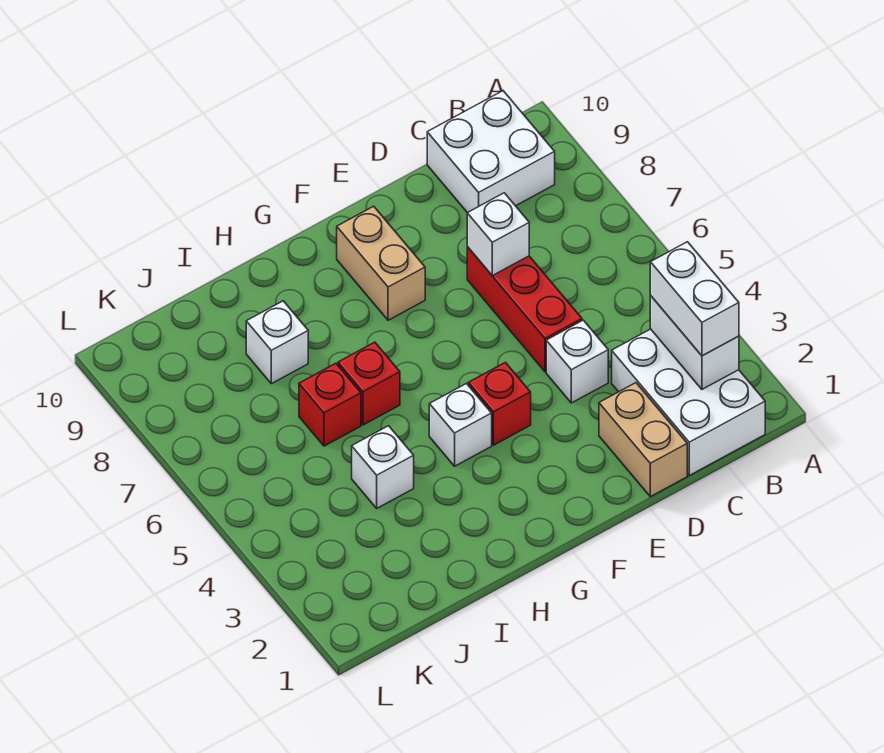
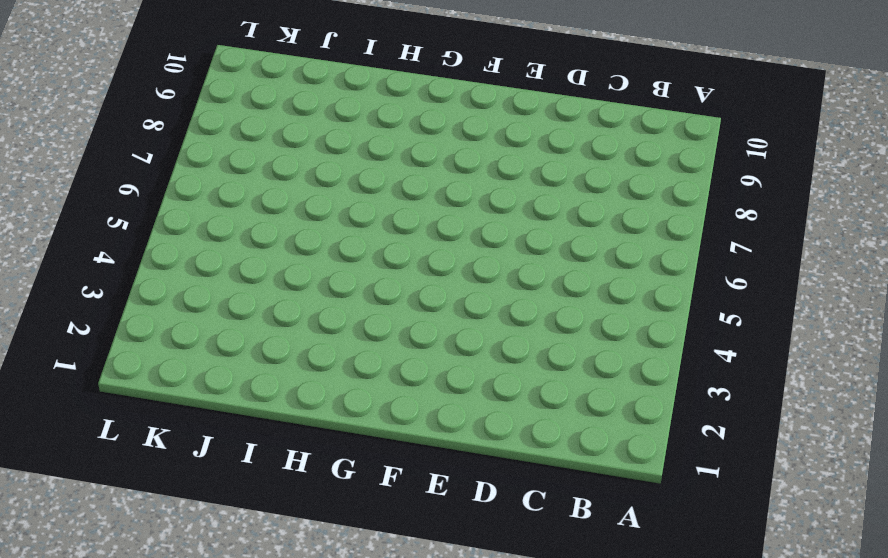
none -> white 2x3 brick [612,329,765,475]
none -> white 2x2 brick [427,91,555,213]
none -> tan 1x2 brick [599,383,687,497]

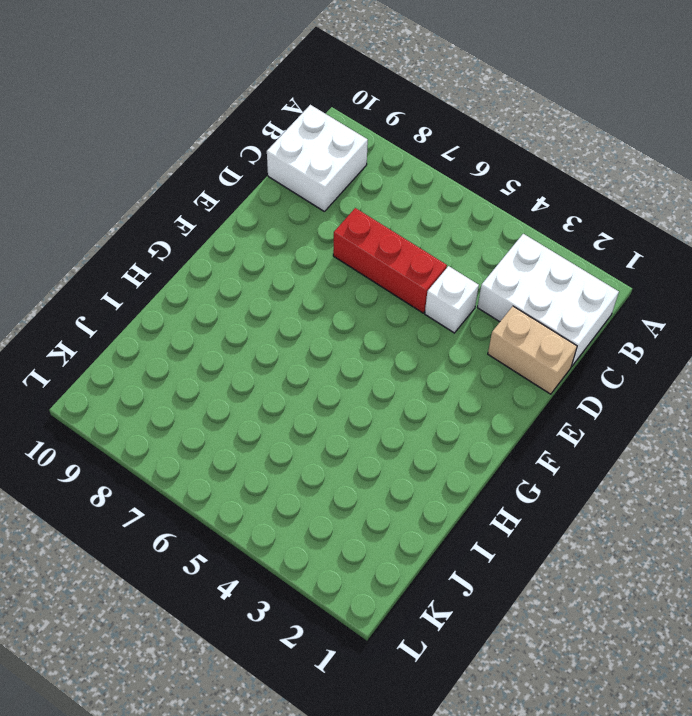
none -> red 1x1 brick [468,362,531,445]
none -> tan 1x2 brick [337,206,425,320]
none -> white 1x1 brick [429,384,492,466]

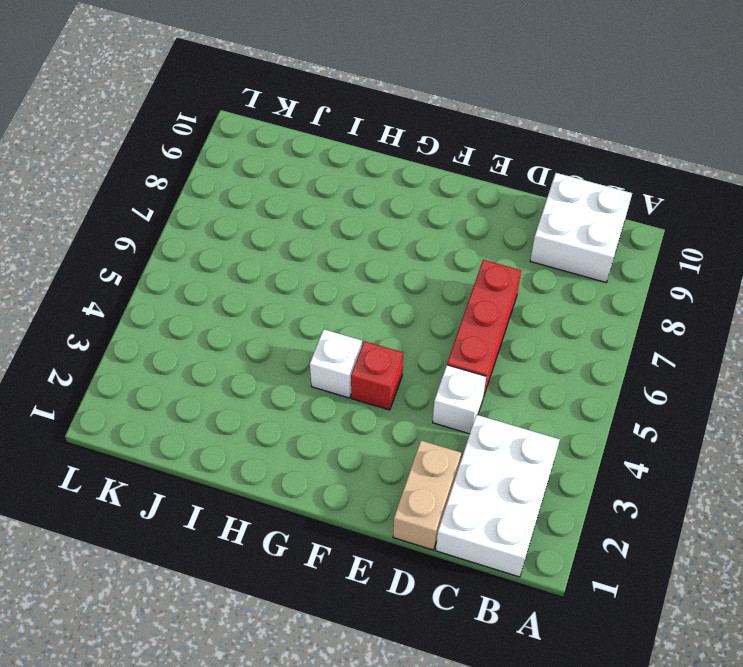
none -> tan 1x2 brick [337,206,425,320]
none -> red 1x1 brick [338,342,400,425]
none -> white 1x1 brick [352,426,414,508]

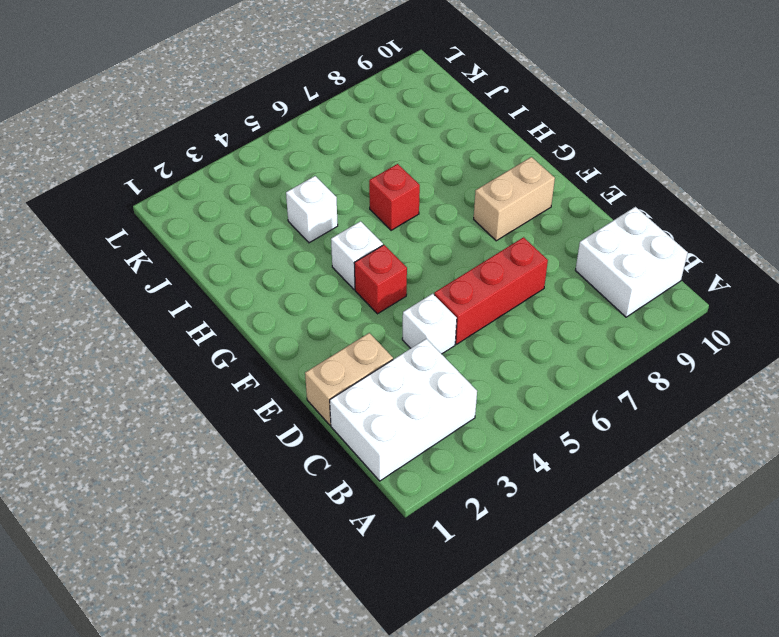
none -> red 1x1 brick [299,363,361,446]
none -> white 1x1 brick [246,301,308,384]
none -> white 1x2 brick [650,296,739,389]

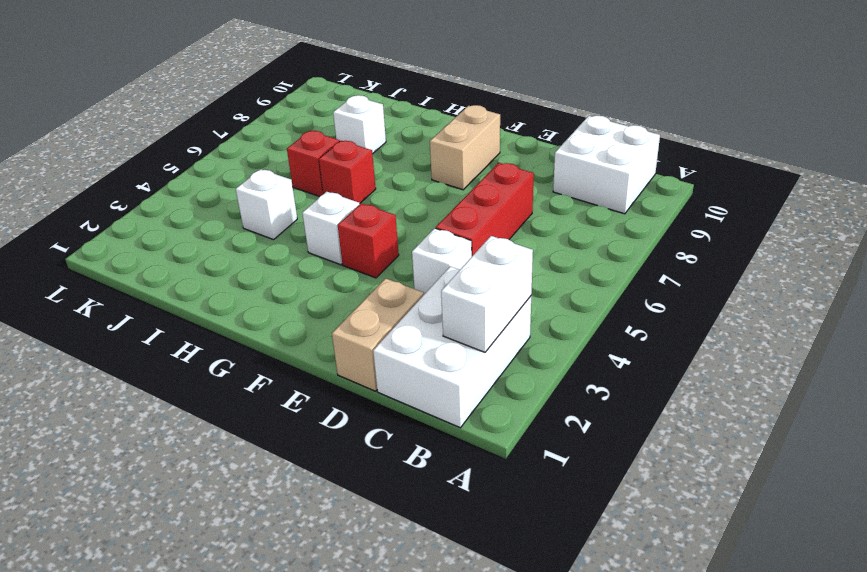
none -> white 1x1 brick [467,193,529,276]
none -> white 1x2 brick [650,242,739,356]

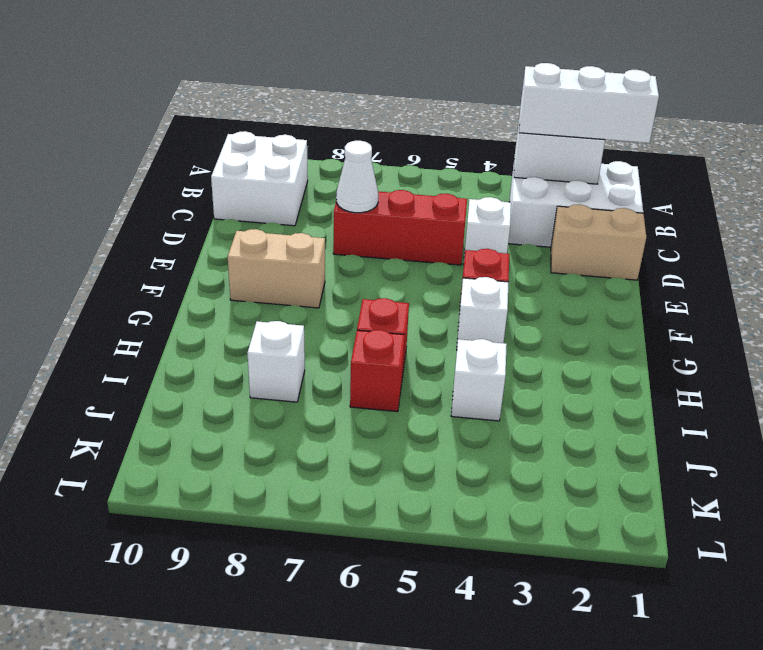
white 1x3 brick [519,63,659,143] -> white 1x2 brick [650,242,739,356]
white 1x1 cone [336,141,378,213] -> white 1x1 brick [467,193,529,276]

